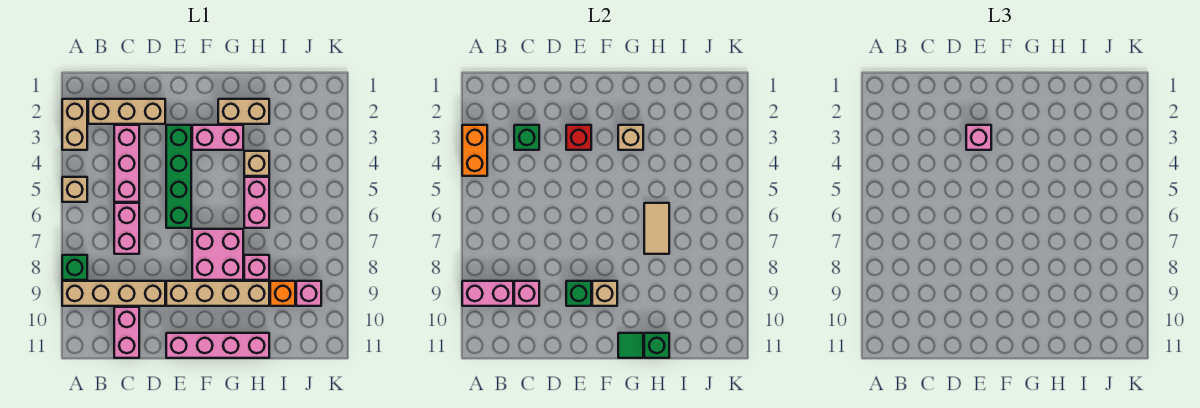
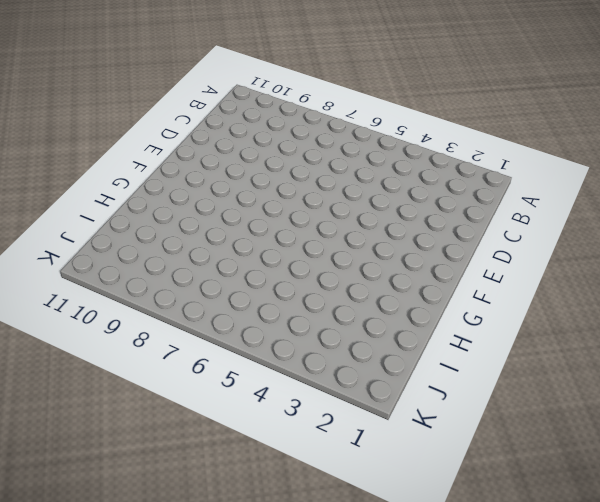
none -> tan 1x2 brick [62,99,87,150]
none -> tan 1x1 brick [62,177,87,202]
none -> green 1x1 brick [62,255,87,280]
none -> tan 1x4 brick [62,281,165,306]

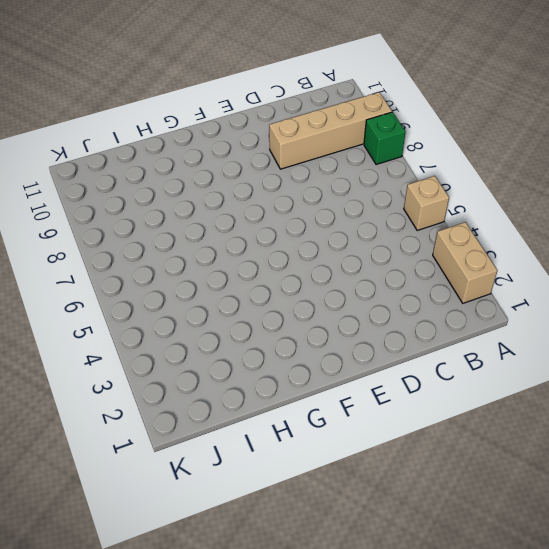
none -> tan 1x3 brick [88,99,165,124]
none -> pink 1x3 brick [114,125,139,202]
none -> pink 1x2 brick [114,203,139,254]
none -> pink 1x2 brick [114,307,139,358]

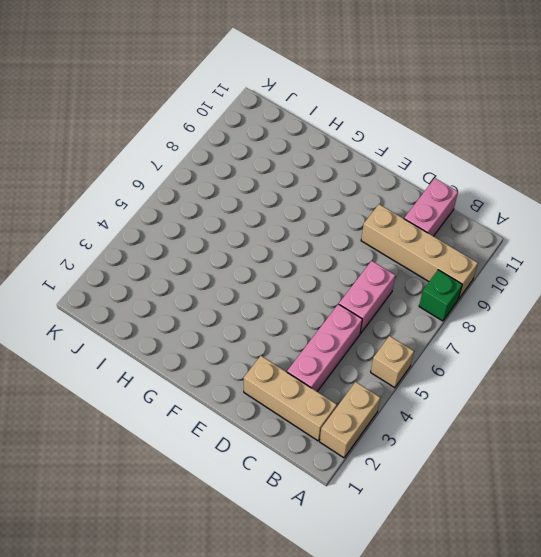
none -> green 1x4 brick [166,125,191,228]
none -> tan 1x4 brick [166,281,269,306]
none -> pink 1x4 brick [166,333,269,358]
none -> pink 1x2 brick [192,125,243,150]

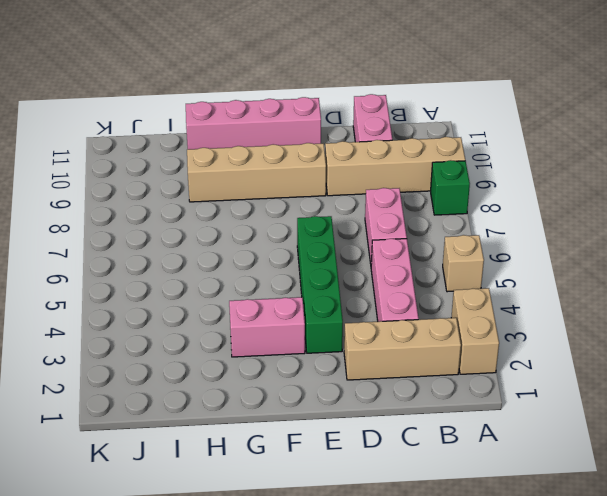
none -> pink 2x2 brick [192,229,243,280]
none -> tan 1x2 brick [218,99,269,124]
none -> tan 1x1 brick [244,151,269,176]
none -> pink 1x2 brick [244,177,269,228]

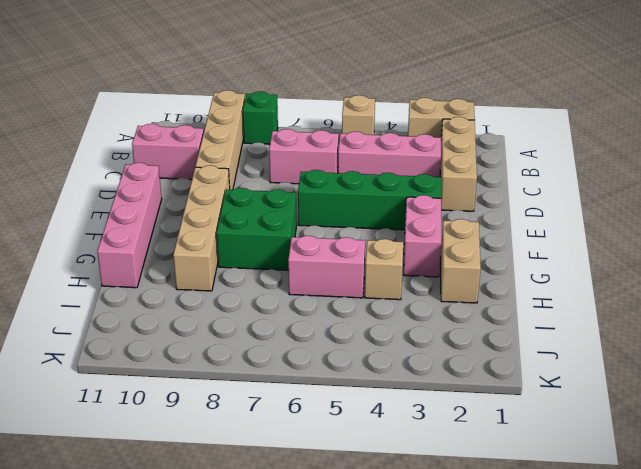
green 2x2 brick [217,188,297,270] -> pink 2x2 brick [192,229,243,280]
none -> pink 1x1 brick [244,255,269,280]
none -> orange 1x1 brick [270,281,295,306]
none -> pink 1x1 brick [296,281,321,306]
none -> orange 1x2 brick [462,125,487,176]

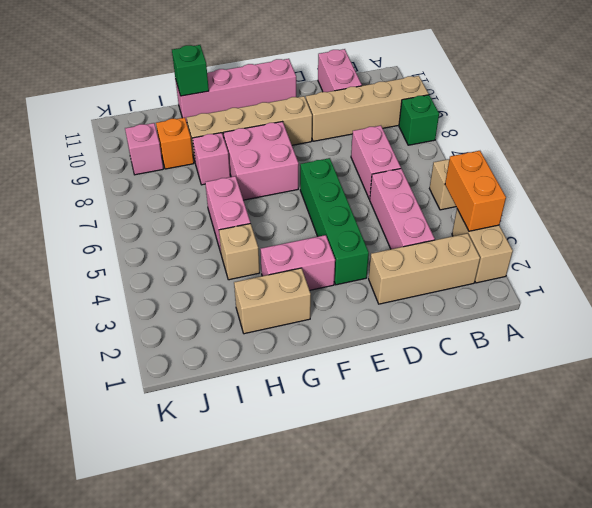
none -> pink 1x2 brick [462,281,513,306]
none -> green 1x1 brick [514,125,539,150]
none -> pink 1x1 brick [514,281,539,306]
none -> red 1x1 brick [566,125,591,150]

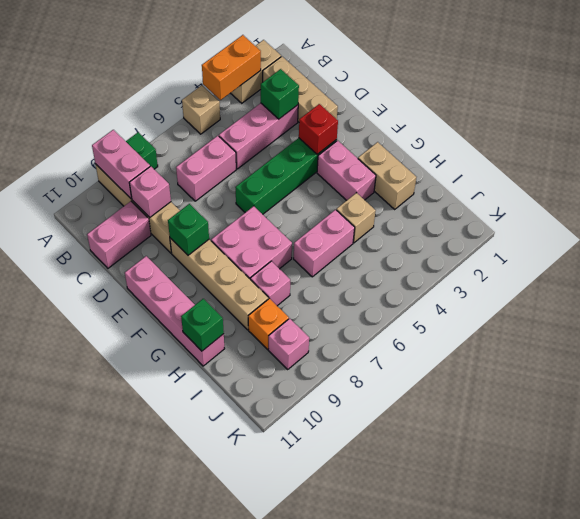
none -> tan 1x1 brick [592,281,617,306]
none -> tan 1x1 brick [618,125,643,150]
none -> green 1x1 tile [618,333,643,358]
none -> tan 1x2 tile [644,203,669,254]

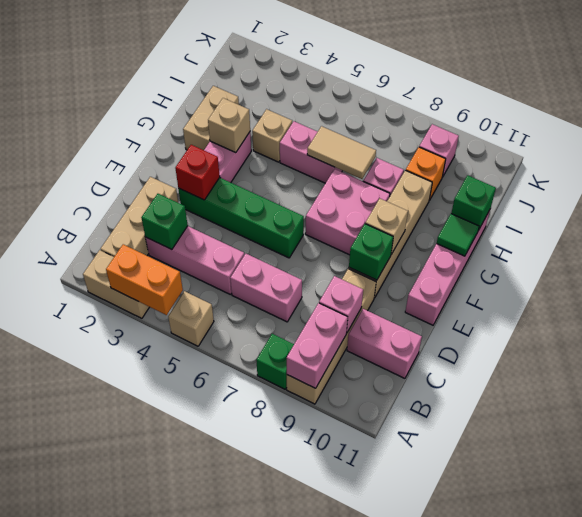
none -> pink 1x1 brick [966,125,991,150]

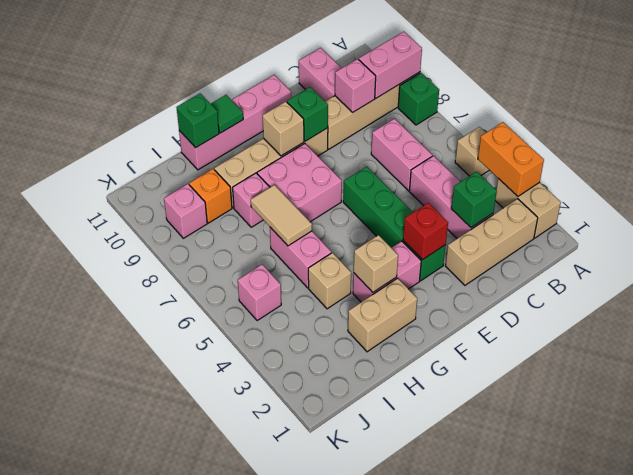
pink 1x1 brick [238,265,281,321] -> pink 1x1 brick moved to [966,125,991,150]

